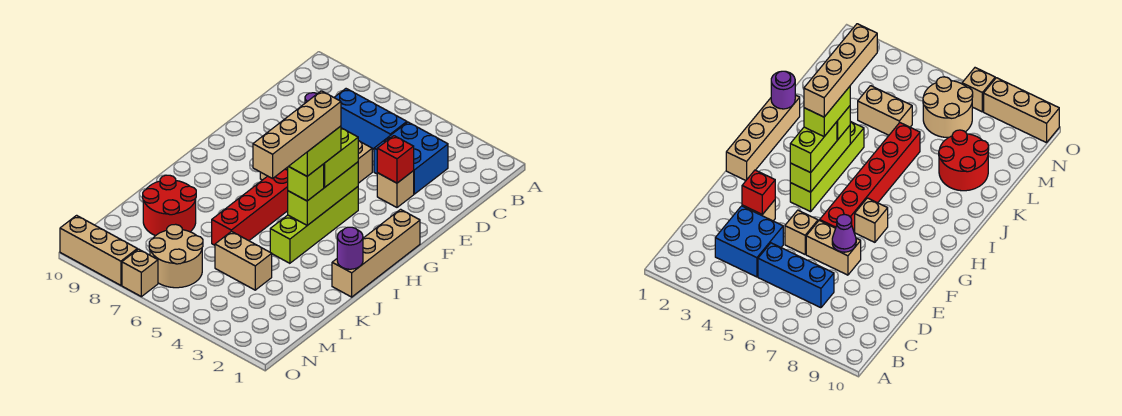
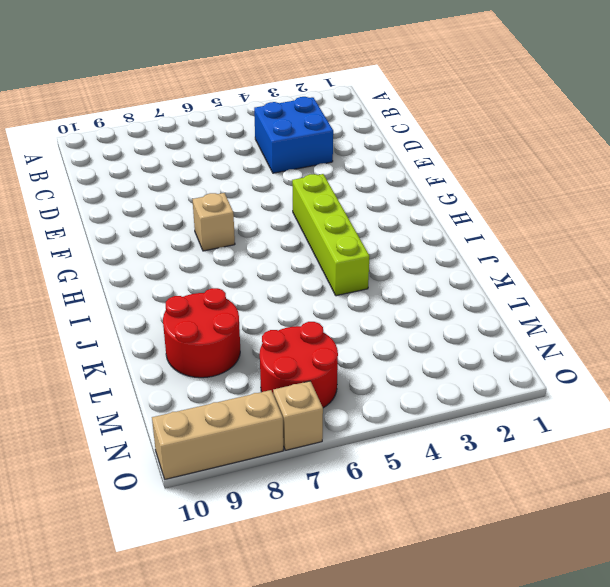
red 2x2 round brick [260,322,338,408] -> tan 2x2 round brick [149,224,203,288]
none -> blue 1x3 brick [334,89,407,149]
none -> tan 1x1 brick [377,171,414,207]
none -> tan 1x1 brick [358,141,372,183]

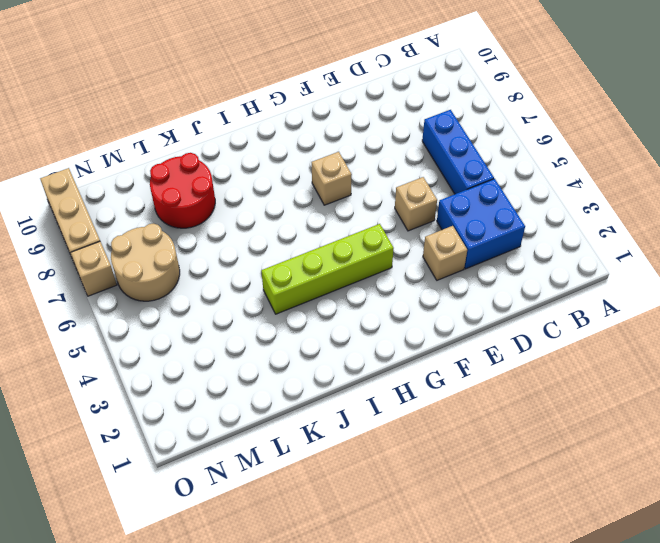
none -> tan 1x2 brick [806,220,861,275]
none -> red 1x6 brick [212,167,288,245]
none -> tan 1x4 brick [332,209,420,297]

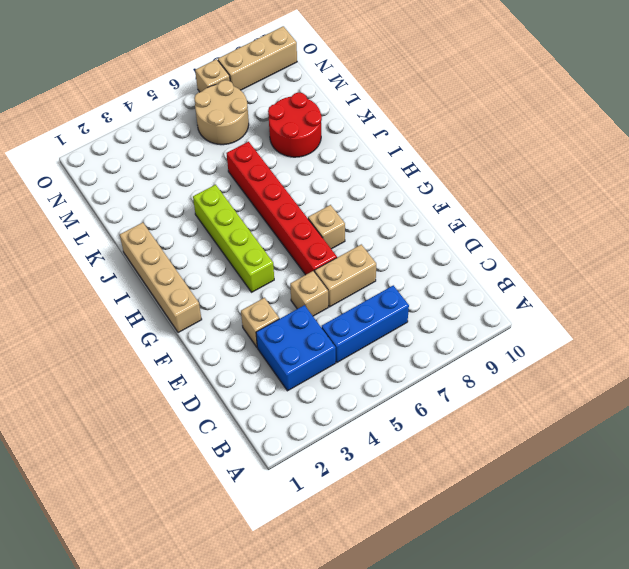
none -> tan 1x2 brick [215,231,272,290]
none -> red 1x1 brick [377,136,414,183]
none -> purple 1x1 cone [832,214,856,252]

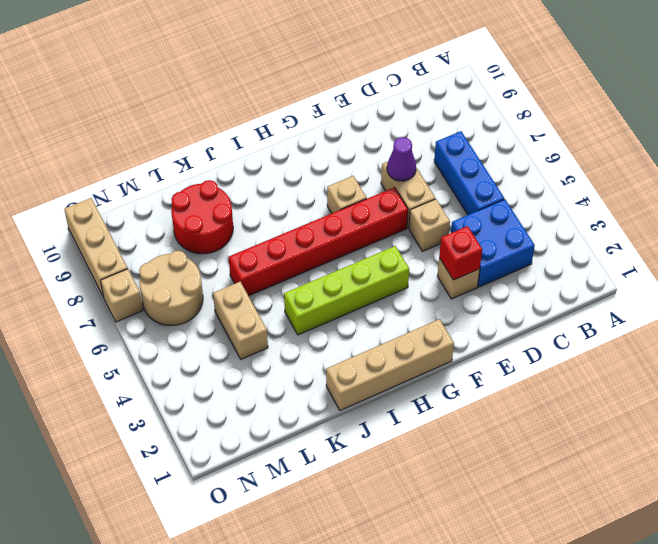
none -> lime 1x3 brick [288,162,358,225]
none -> purple 1x1 round brick [337,227,363,269]
none -> lime 1x2 brick [324,128,358,187]

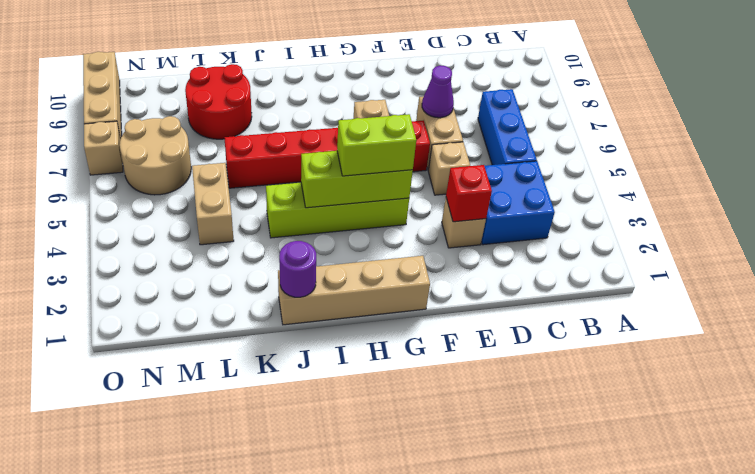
none -> lime 1x1 brick [288,164,324,201]
none -> lime 1x2 brick [289,126,341,176]
none -> tan 1x4 brick [253,91,341,179]

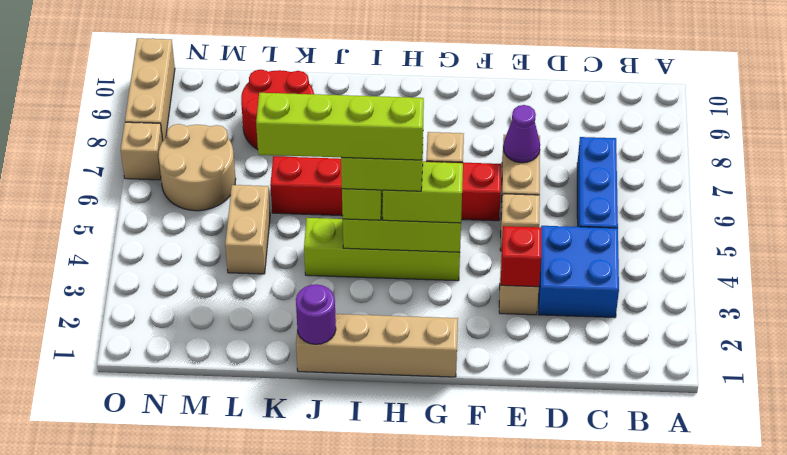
lime 1x4 brick [256,93,424,160] -> tan 1x4 brick [253,91,341,179]

